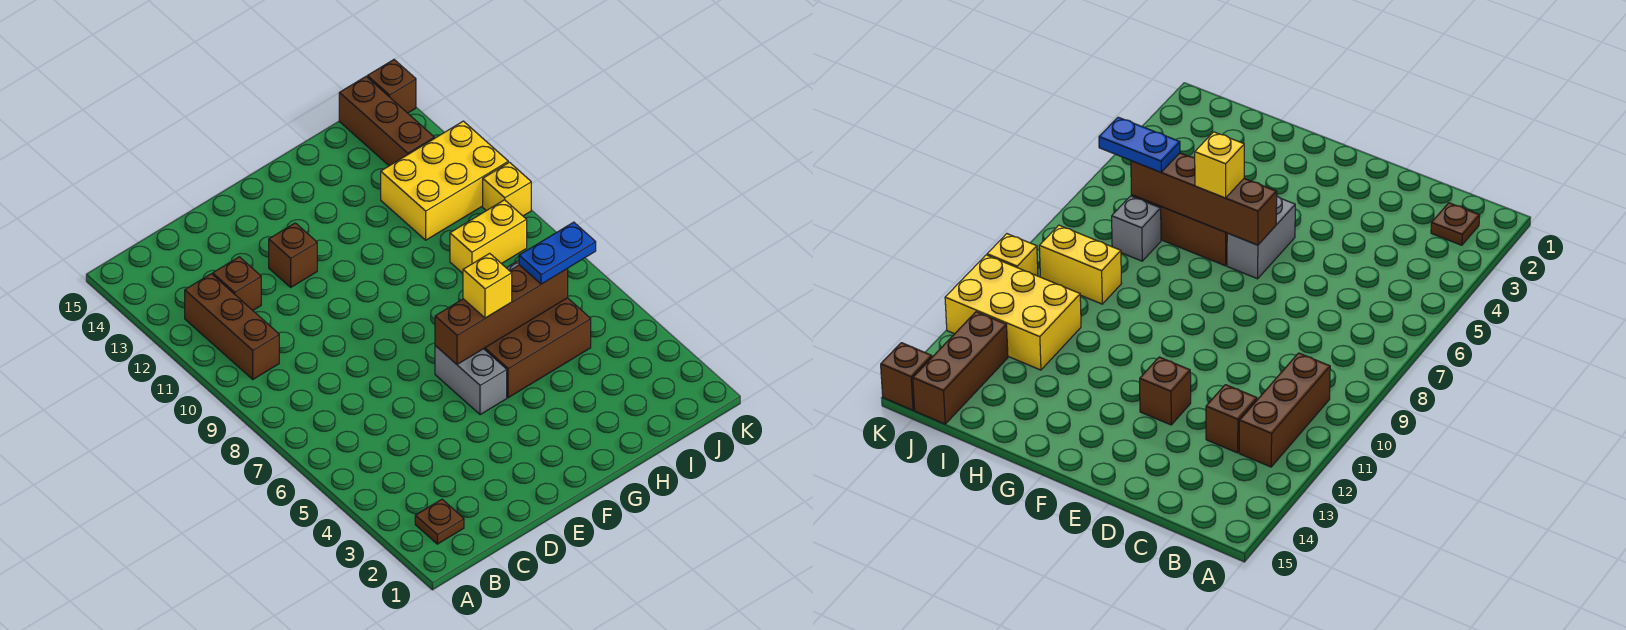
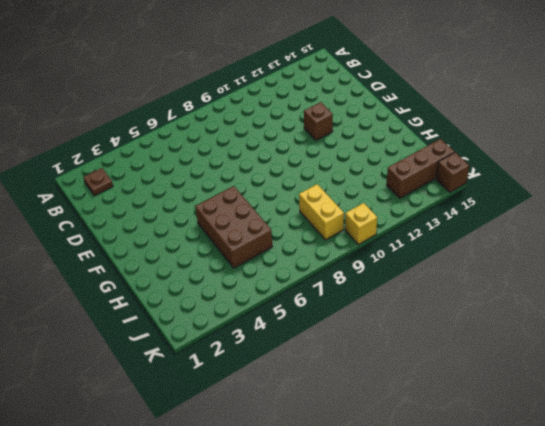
none -> brown 1x3 brick [185,274,279,379]
none -> brown 1x1 brick [213,257,261,310]
none -> grey 1x2 brick [435,346,507,415]

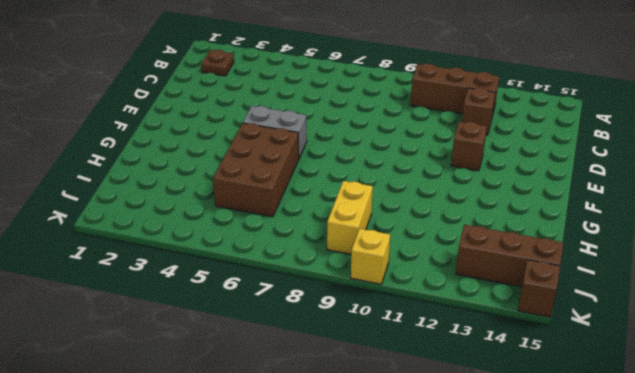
none -> grey 1x1 brick [1112,196,1161,261]
none -> yellow 2x3 brick [381,121,508,240]
none -> brown 1x4 brick [435,265,568,364]

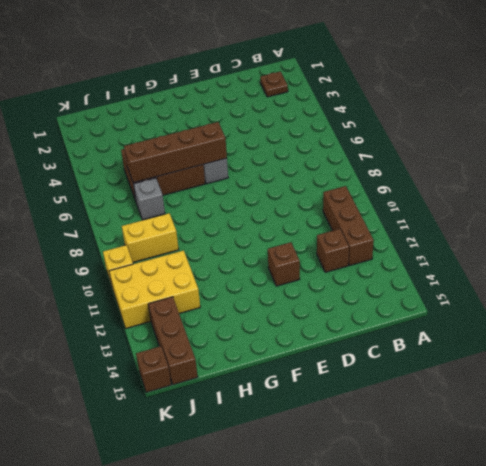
none -> yellow 1x1 brick [463,253,512,318]
none -> blue 1x2 plate [519,222,596,284]

